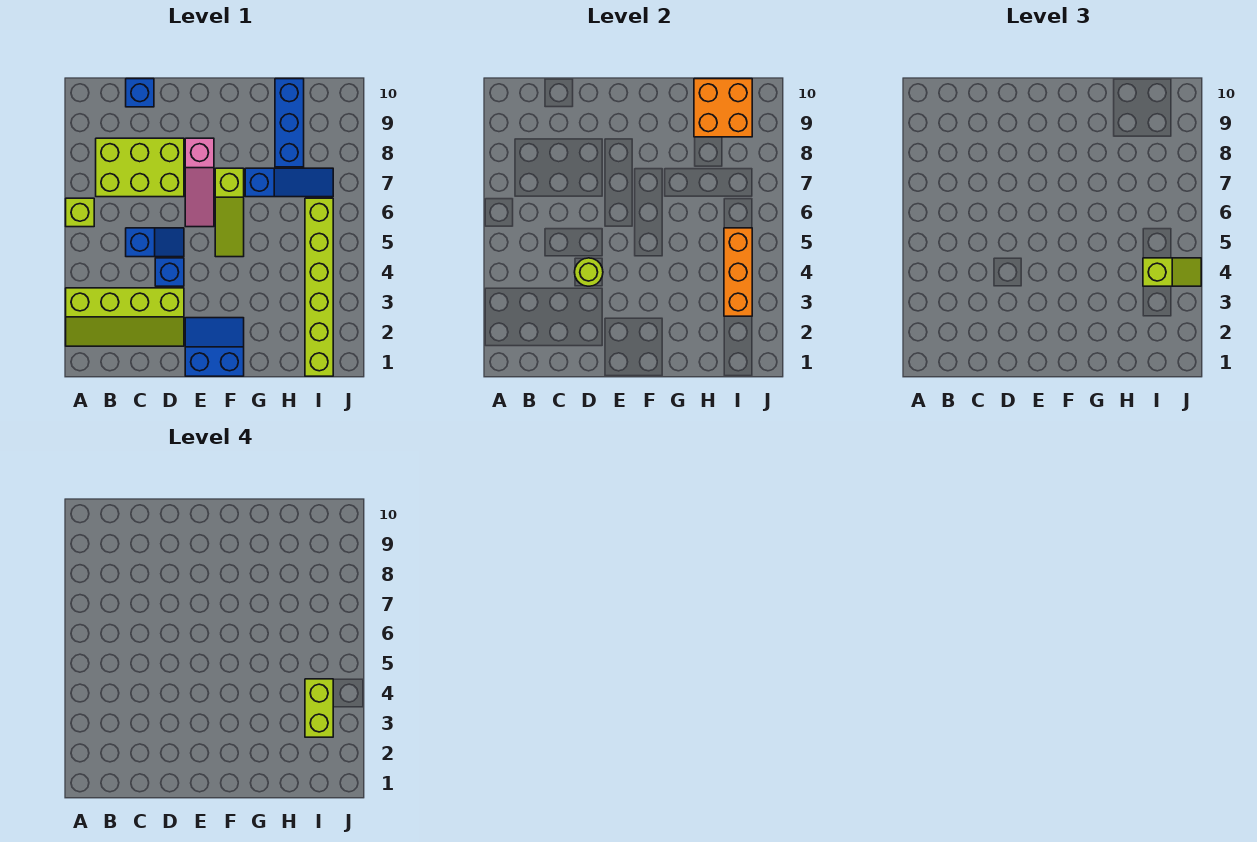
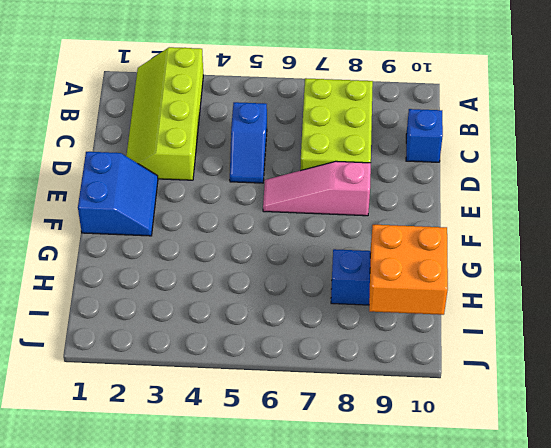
none -> lime 1x1 brick [66,198,94,227]
none -> blue 1x1 brick [155,258,184,286]
none -> lime 1x3 slope [215,168,244,257]

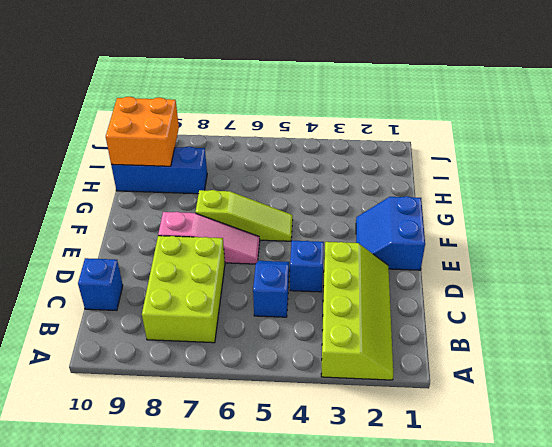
none -> lime 1x1 brick [66,198,94,227]
none -> blue 1x3 slope [245,168,333,197]
none -> lime 1x6 brick [305,198,333,376]

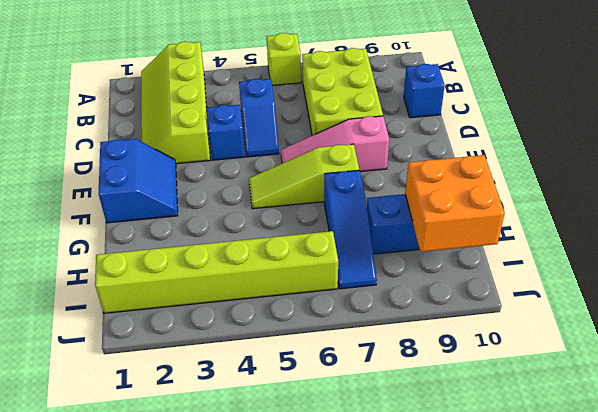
none -> lime 1x1 round brick [575,258,603,286]
none -> orange 1x3 brick [724,228,752,316]
none -> lime 1x2 slope [1143,258,1201,286]

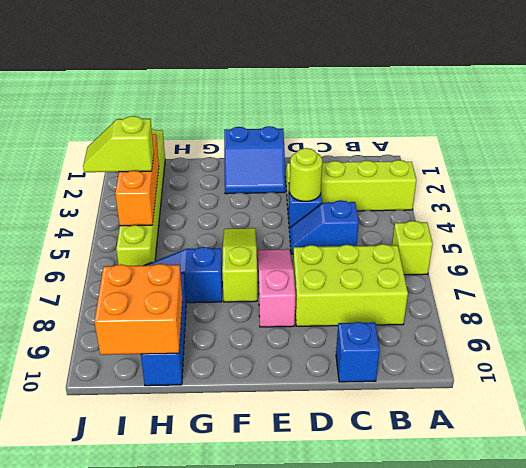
none -> lime 1x2 brick [305,679,333,737]

